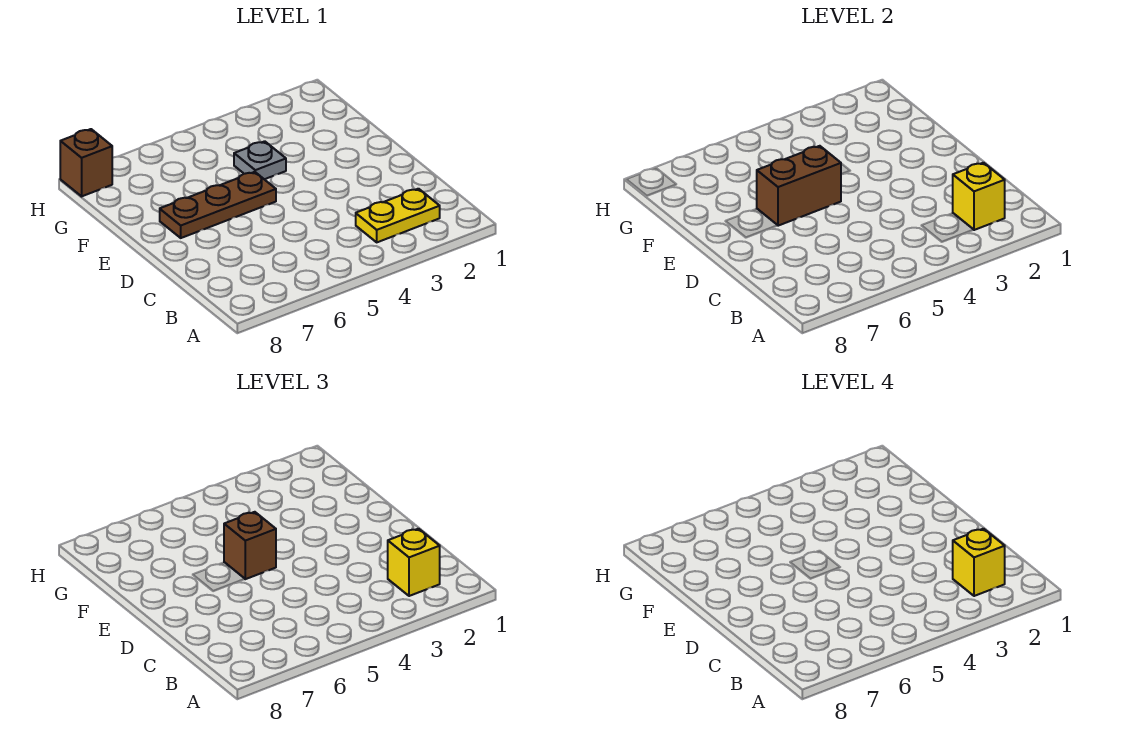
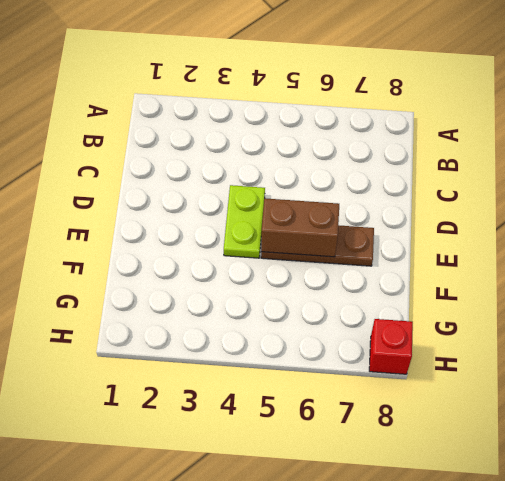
lime 1x2 plate [224,185,265,258] -> none
red 1x1 brick [369,319,413,374] -> brown 1x1 brick [60,129,112,196]
none -> yellow 1x2 plate [356,189,440,242]
none -> grey 1x1 plate [234,141,286,179]

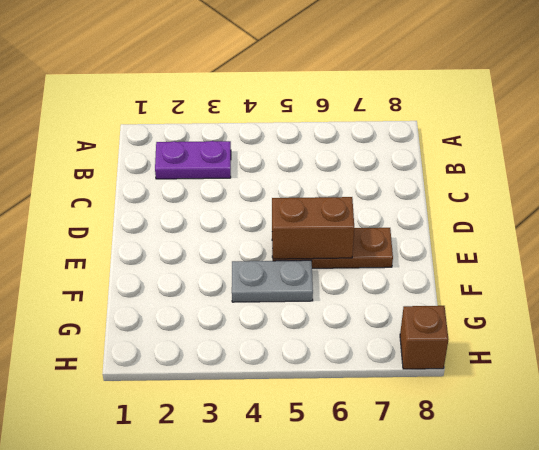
purple 1x2 plate [155,141,231,179] -> yellow 1x2 plate [356,189,440,242]
grey 1x2 plate [232,260,313,302] -> grey 1x1 plate [234,141,286,179]
none -> yellow 1x1 brick [953,163,1005,230]
none -> yellow 1x1 brick [388,529,440,596]

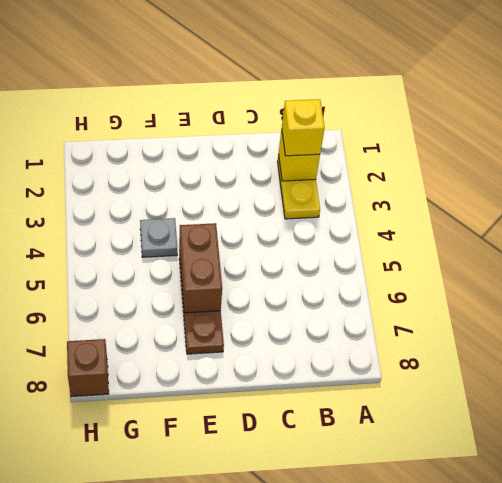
none -> brown 1x1 brick [224,512,276,579]
none -> yellow 1x1 brick [953,529,1005,596]

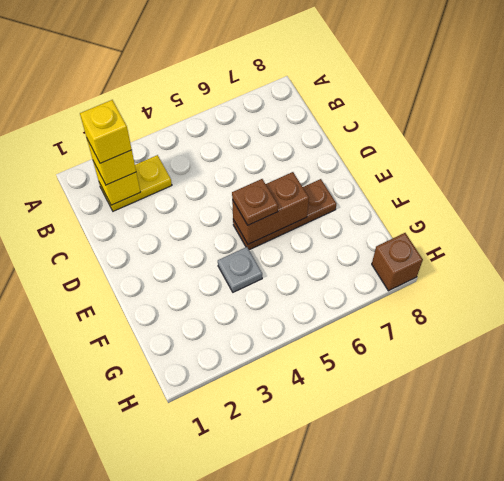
brown 1x1 plate [232,179,278,225] -> brown 1x1 brick [224,512,276,579]

